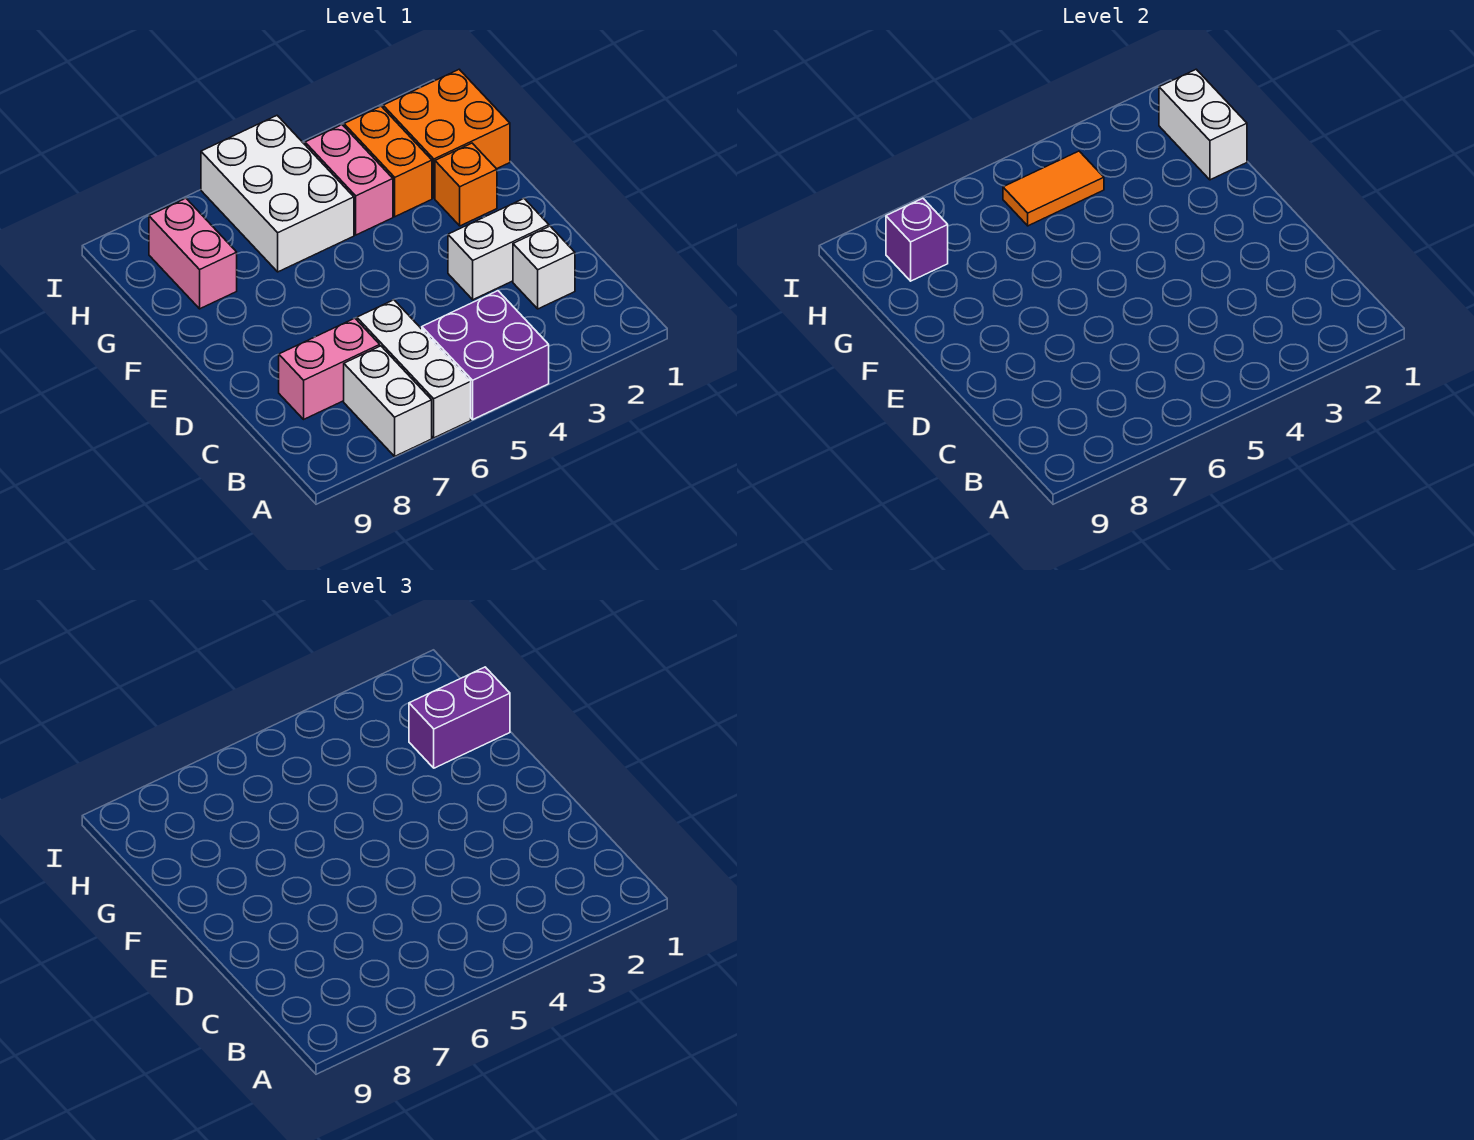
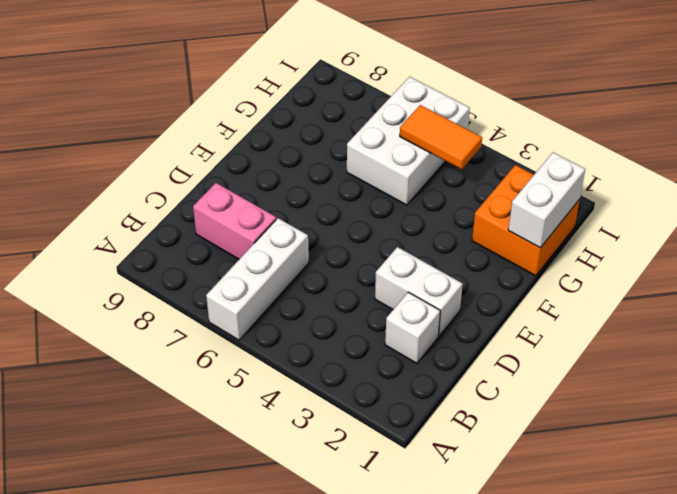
none -> purple 2x2 brick [422,291,549,419]
none -> white 1x2 brick [344,346,432,456]
none -> orange 1x1 brick [435,143,497,226]

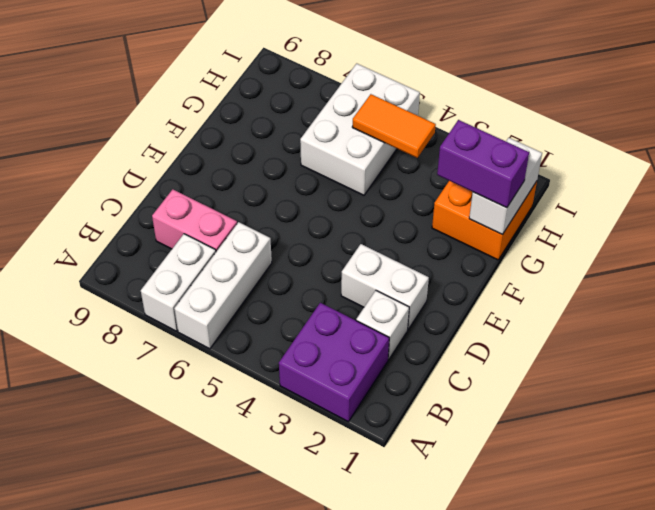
purple 2x2 brick [279,303,389,422] -> purple 2x2 brick moved to [422,291,549,419]
none -> orange 1x1 brick [435,143,497,226]
none -> orange 1x2 brick [344,106,432,217]
none -> pink 1x2 brick [305,125,393,235]

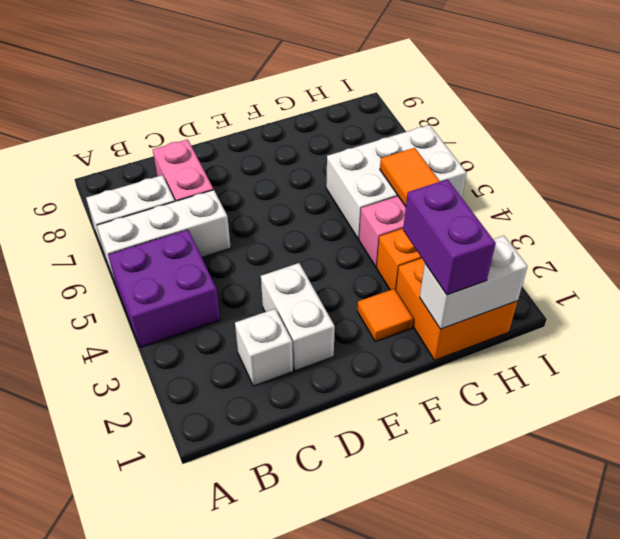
orange 1x1 tile [357,289,413,342] -> orange 1x1 brick [435,143,497,226]
none -> pink 1x2 brick [149,198,237,309]
none -> purple 1x1 brick [886,198,948,281]

